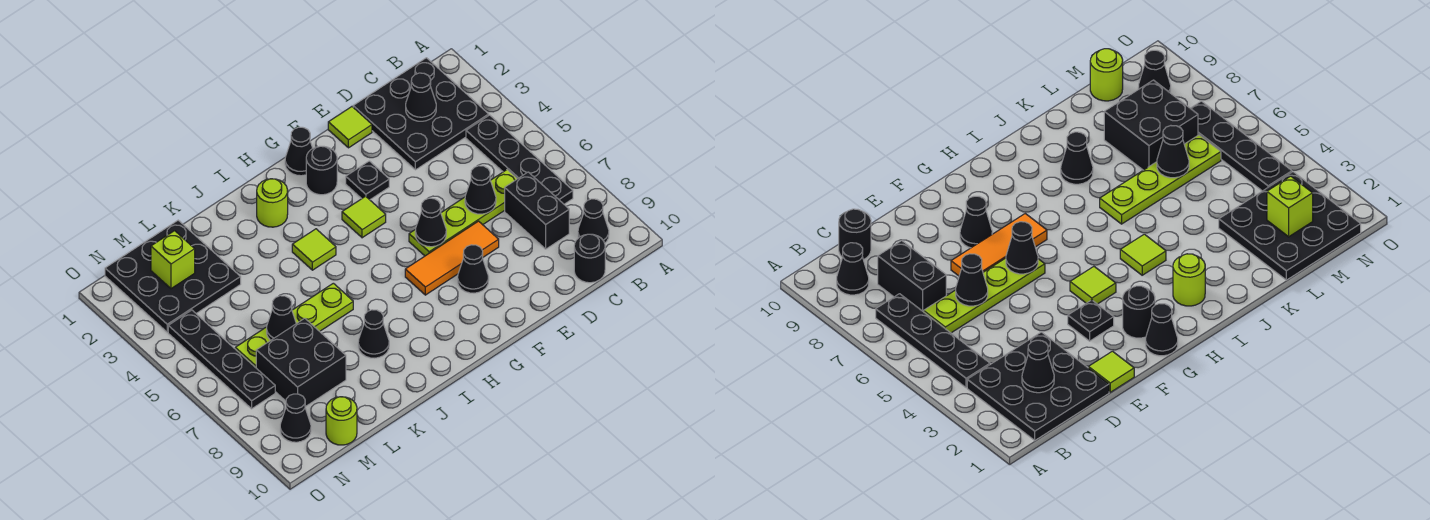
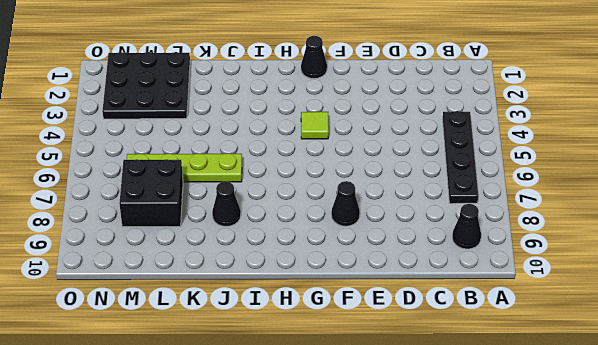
none -> black 3x3 plate [353,58,489,170]
none -> lime 1x4 plate [409,170,517,256]
none -> black 1x2 brick [505,172,569,249]

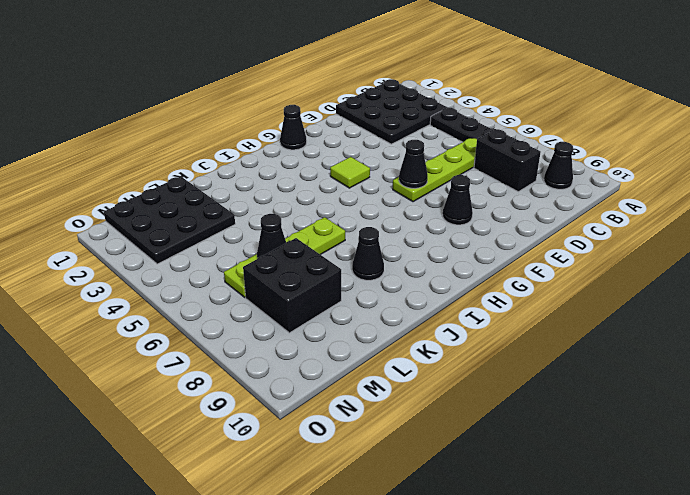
none -> black 1x1 round brick [574,234,605,283]
none -> lime 1x1 tile [328,107,372,148]
none -> orange 1x3 tile [405,221,499,295]

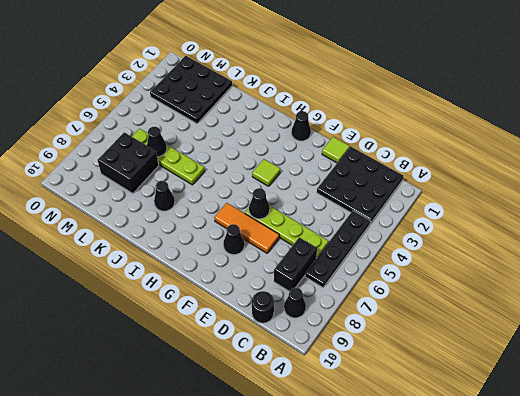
none -> black 1x1 plate [346,161,389,200]
none -> black 1x1 round brick [306,146,337,195]
none -> lime 1x1 round brick [257,179,288,227]

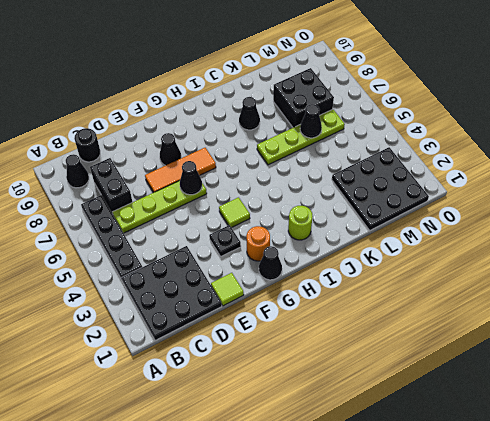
orange 1x1 round brick [246,226,270,261] -> black 1x1 round brick [306,146,337,195]
none -> lime 1x1 tile [292,229,336,270]
none -> lime 1x1 round brick [326,397,357,445]
none -> black 1x4 plate [168,310,275,409]

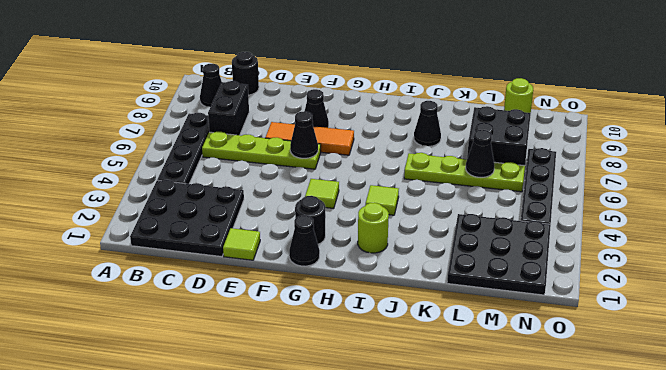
none -> black 1x1 plate [346,161,389,200]
none -> black 1x1 cone [280,394,311,442]
none -> black 1x1 cone [406,73,436,121]

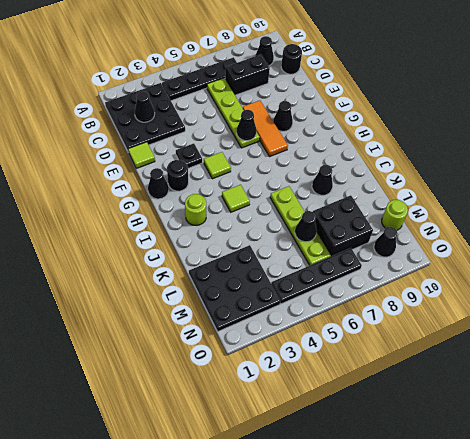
none -> black 1x1 cone [465,166,496,214]
none -> lime 1x1 brick [151,231,195,289]

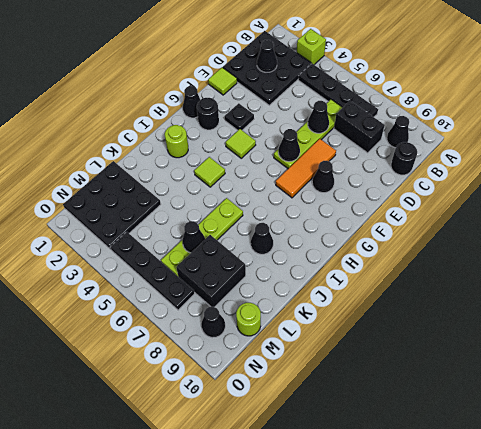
lime 1x1 brick [297,29,326,65] -> lime 1x1 brick moved to [151,231,195,289]

